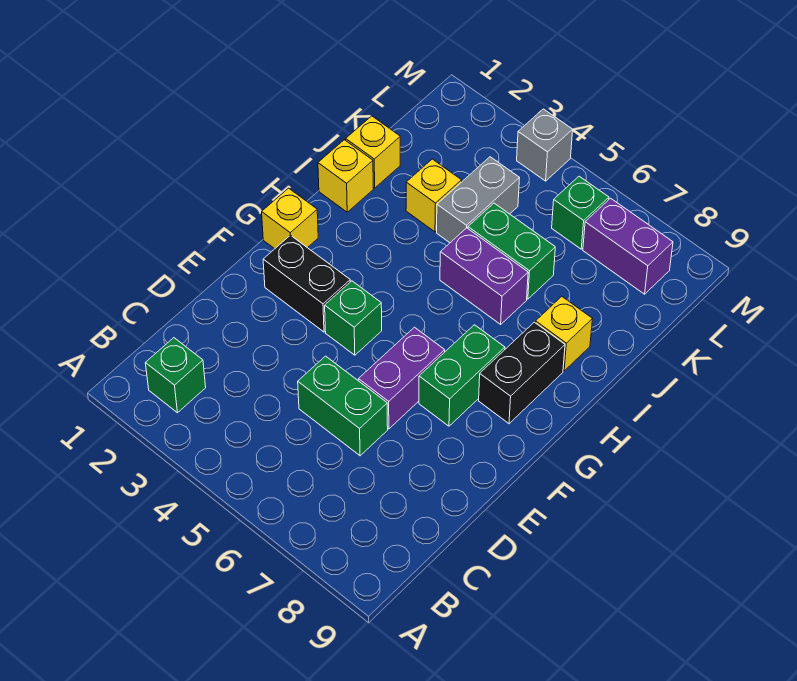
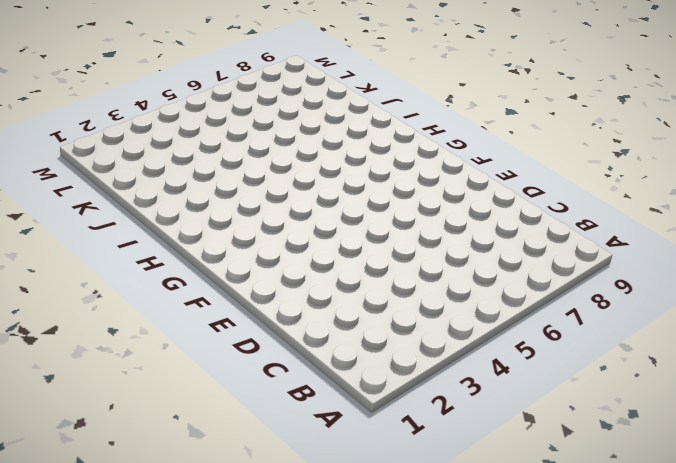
none -> green 1x1 brick [146,338,206,413]
none -> green 1x2 brick [298,356,388,456]
none -> purple 1x2 brick [358,327,445,429]

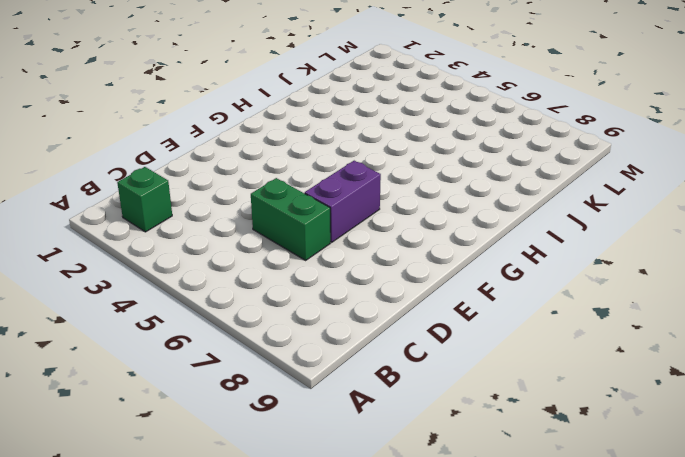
none -> black 1x2 brick [263,235,350,332]
none -> green 1x1 brick [325,281,382,355]
none -> green 1x2 brick [419,325,505,426]

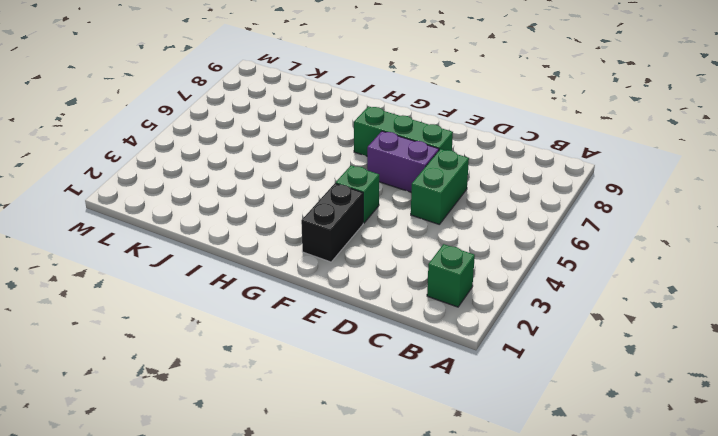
green 1x3 brick [354,106,453,156] -> green 1x2 brick [419,325,505,426]
none -> yellow 1x1 brick [262,188,318,249]
none -> black 1x2 brick [479,322,565,424]
none -> yellow 1x1 brick [318,140,373,212]

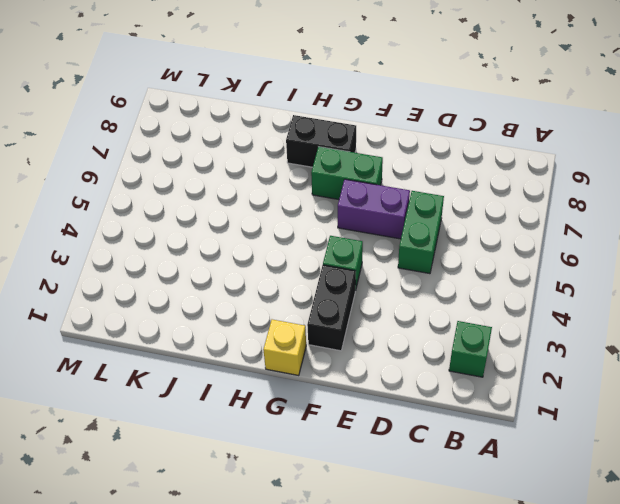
none -> yellow 1x1 brick [318,140,373,212]
none -> purple 1x2 brick [440,228,528,324]
none -> yellow 1x1 brick [536,297,592,371]

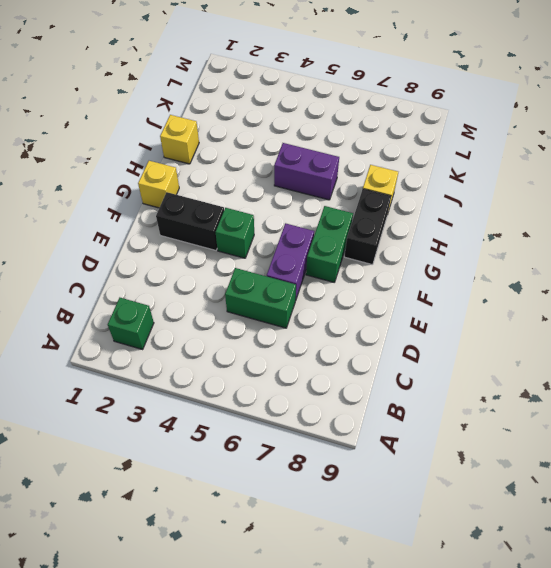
none -> yellow 1x1 brick [346,116,400,188]
none -> yellow 1x1 brick [406,159,462,232]
none -> grey 1x2 brick [437,157,519,243]

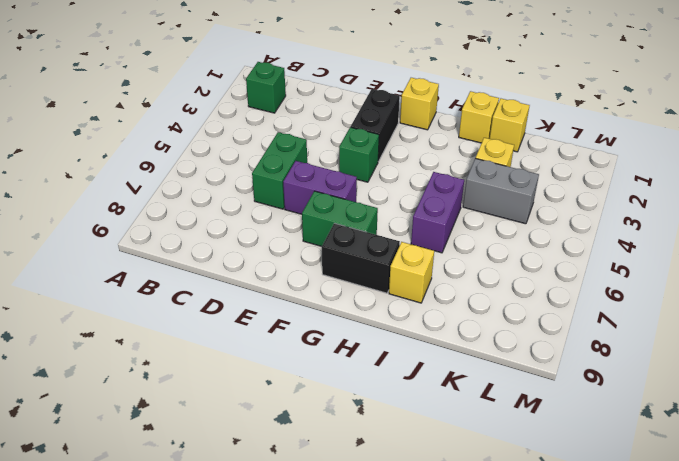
none -> green 1x2 brick [468,203,555,299]
none -> green 1x1 brick [552,176,609,249]
none -> purple 1x2 brick [583,198,673,294]

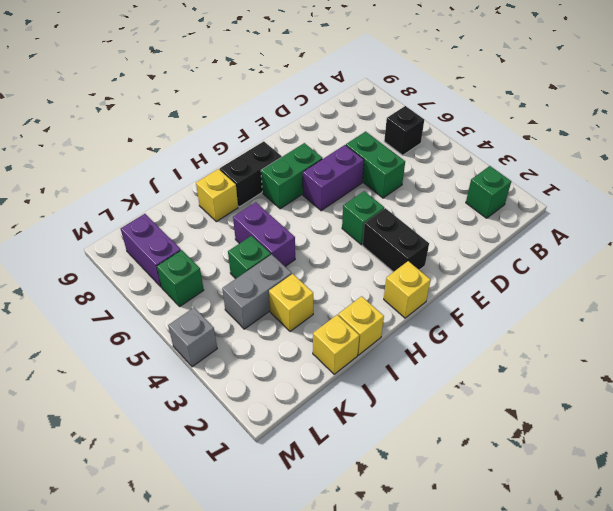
black 1x1 brick [384,106,424,155] -> none
green 1x1 brick [228,236,271,279] -> green 1x2 brick [468,203,555,299]

